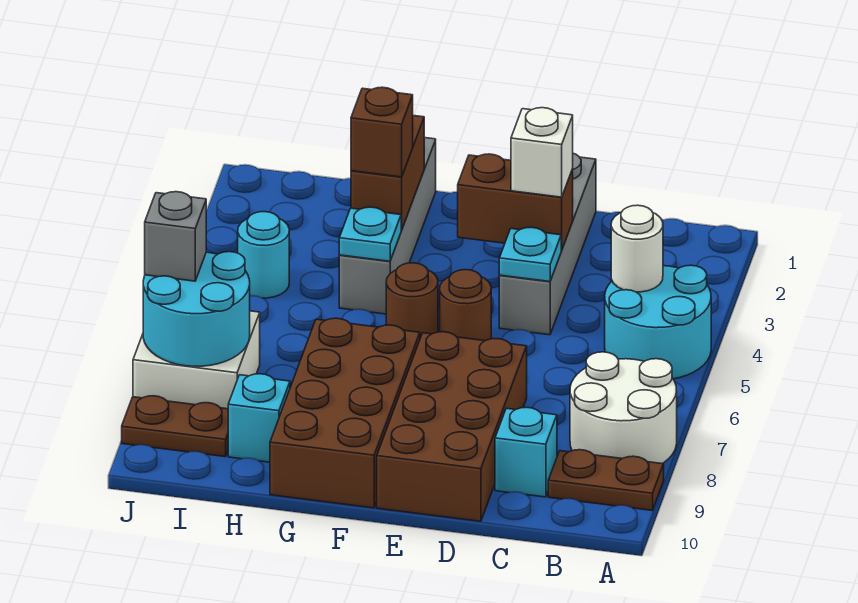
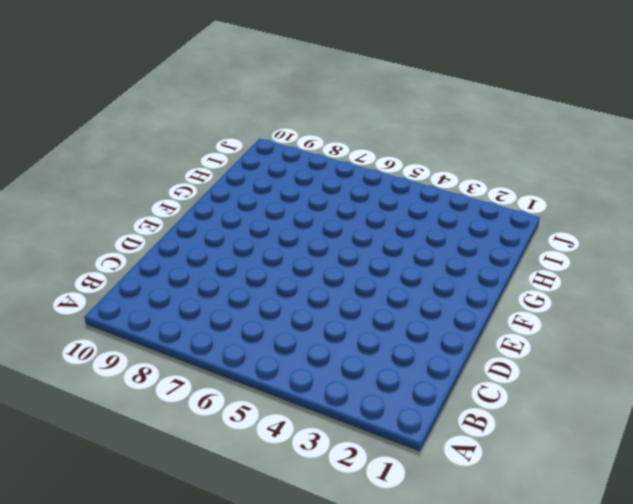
none -> cyan 2x2 round brick [605,265,711,379]
none -> white 2x2 round brick [570,352,677,464]
none -> brown 1x2 plate [548,450,664,510]

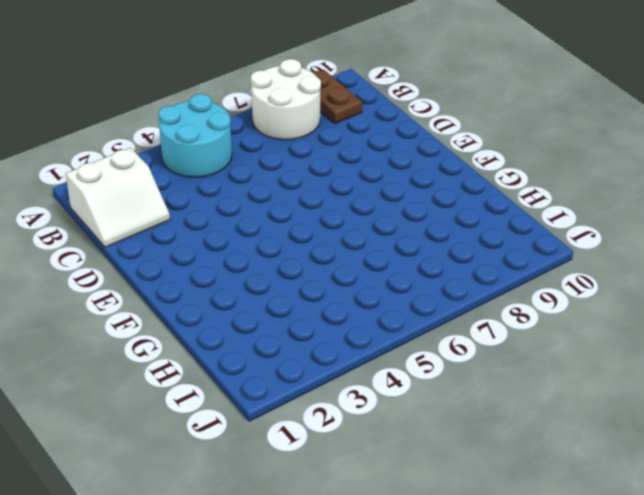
white 2x2 slope [66,148,170,247] -> none
none -> cyan 1x1 brick [495,407,557,497]
none -> grey 1x4 brick [499,153,596,335]
none -> brown 2x4 brick [377,332,527,521]

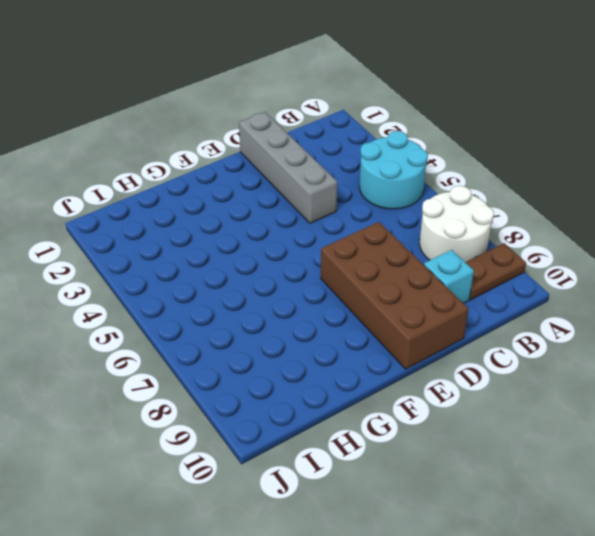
none -> brown 1x1 round brick [440,270,491,341]
none -> brown 1x1 round brick [386,263,438,338]
none -> brown 2x4 brick [270,318,420,508]

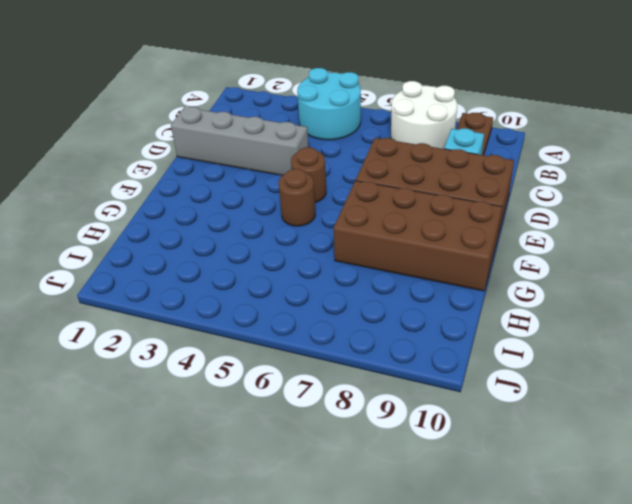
none -> grey 1x4 brick [339,138,436,314]
none -> cyan 1x1 brick [228,374,290,462]
none -> cyan 1x1 round brick [238,212,289,298]

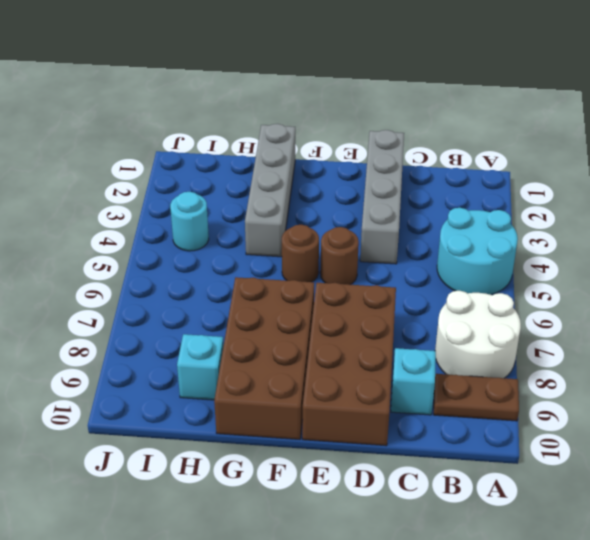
none -> white 2x2 brick [133,311,260,409]
none -> brown 1x2 plate [122,396,228,457]
none -> white 1x1 round brick [611,205,663,292]

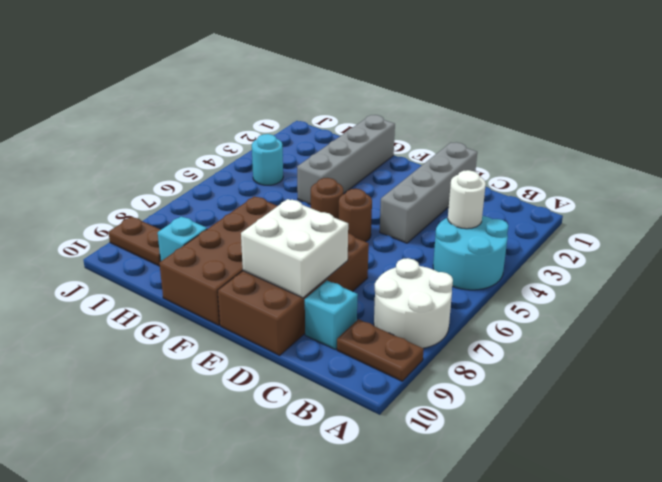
white 2x2 brick [241,199,348,298] -> white 2x2 brick moved to [133,311,260,409]
none -> brown 1x2 brick [458,154,573,250]
none -> cyan 1x1 plate [499,227,561,282]
none -> brown 1x2 brick [351,116,424,230]

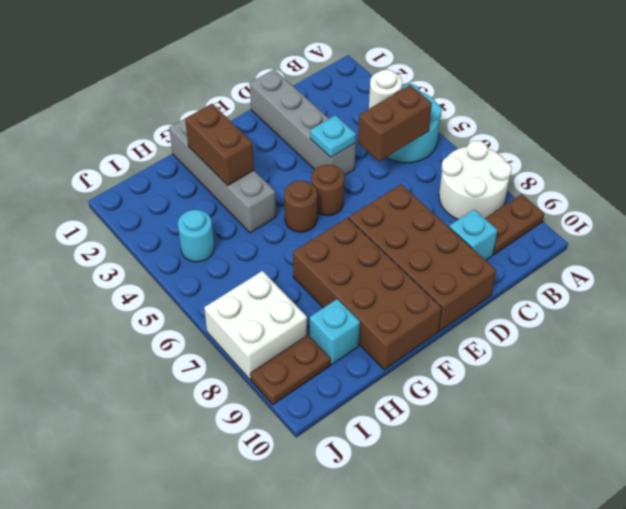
brown 1x2 brick [358,85,432,161] -> brown 1x2 brick moved to [458,154,573,250]
none -> cyan 1x1 plate [339,207,401,261]
none -> cyan 2x2 round brick [143,252,250,366]
none -> white 1x1 brick [511,108,573,197]

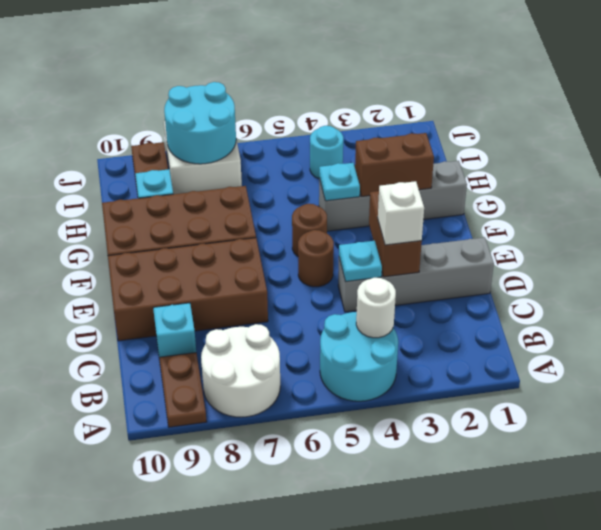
none -> brown 1x1 brick [351,87,413,177]
none -> grey 1x1 brick [145,192,206,281]

